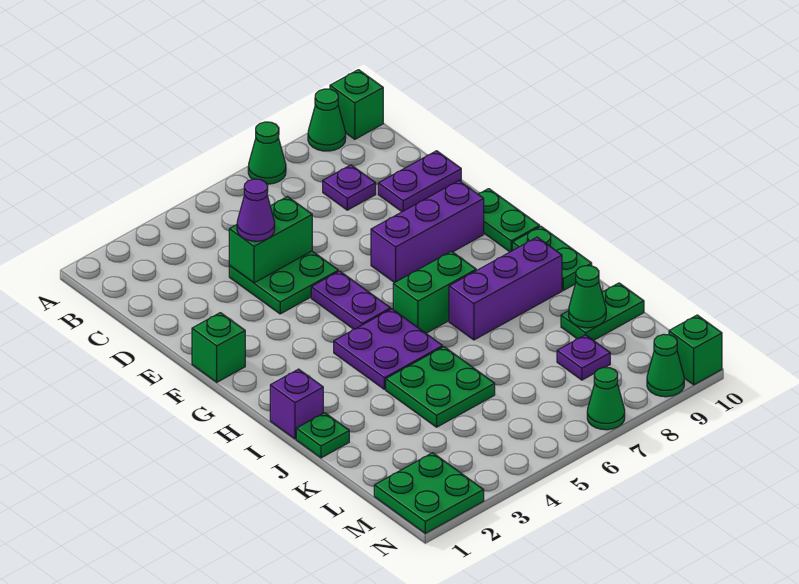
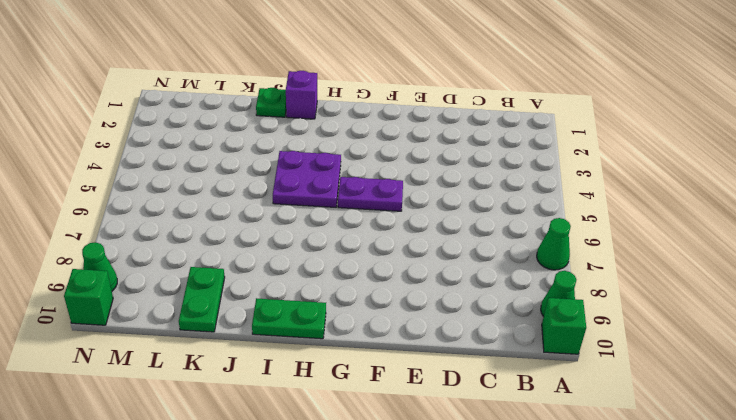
none -> purple 1x1 plate [323,165,376,210]
none -> green 2x2 plate [229,251,338,314]
none -> purple 1x2 plate [378,151,461,212]

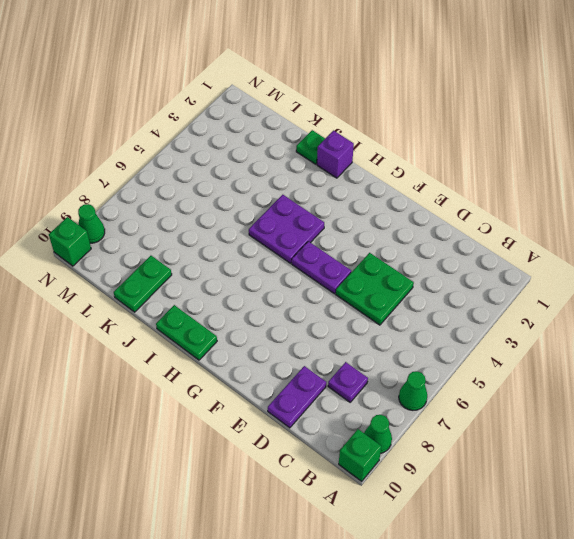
none -> green 1x1 brick [192,313,245,382]
none -> purple 1x3 brick [371,181,484,283]
none -> green 1x2 plate [478,189,540,252]

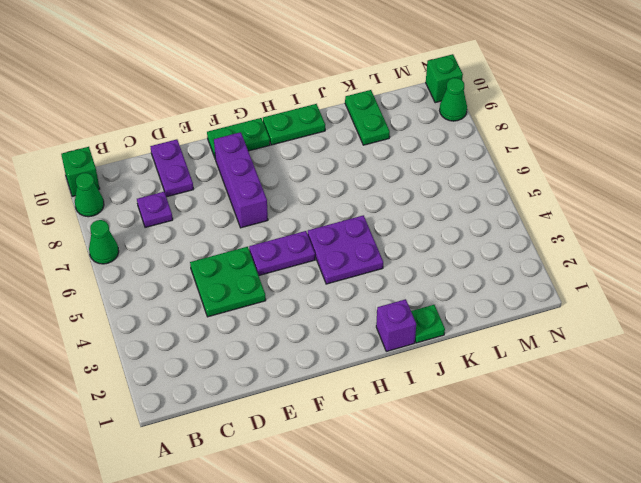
none -> green 1x1 brick [192,313,245,382]
none -> green 1x2 brick [393,251,476,333]
none -> purple 1x3 brick [449,237,562,340]

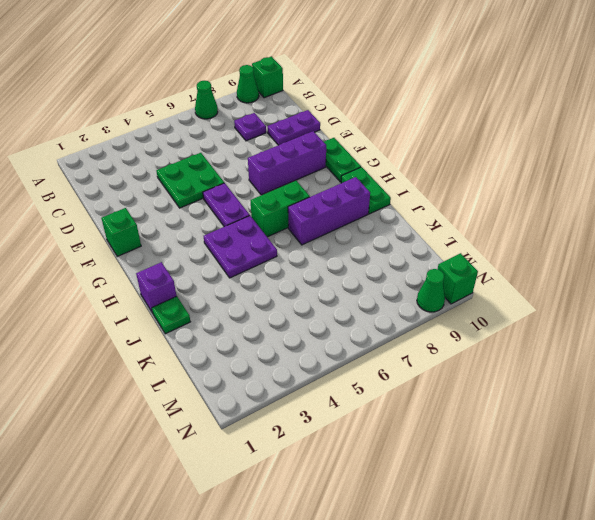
none -> green 2x2 plate [386,347,495,427]
none -> green 1x2 plate [561,283,644,341]
none -> purple 1x1 plate [557,335,610,380]

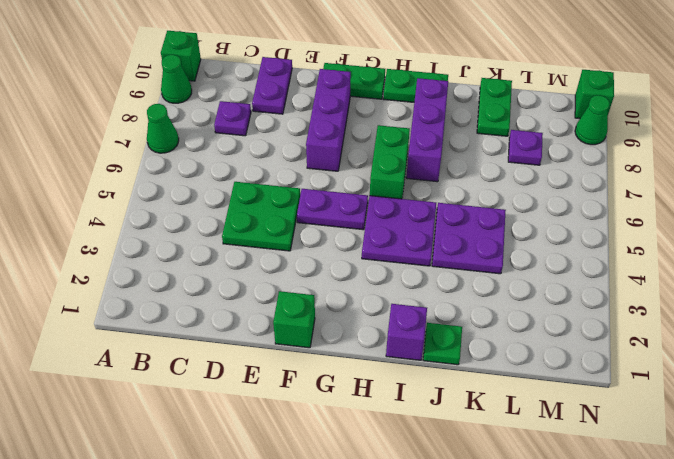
purple 2x2 plate [432,203,506,274] -> green 2x2 plate [386,347,495,427]
none -> green 2x2 plate [374,453,484,533]
none -> green 1x1 cone [587,367,625,430]
none -> green 1x2 brick [229,197,312,283]

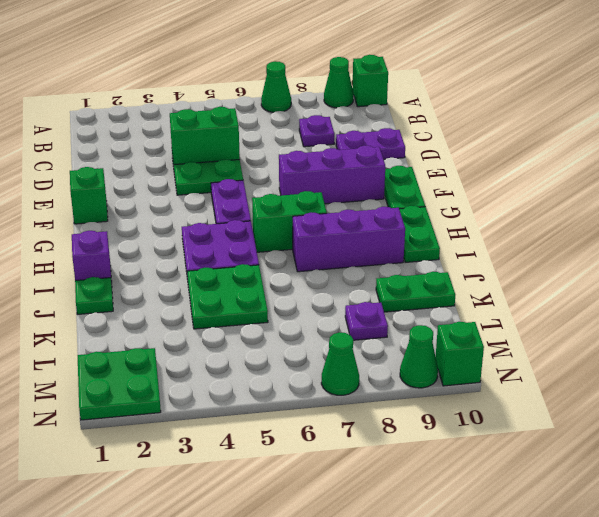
none -> green 1x1 cone [569,266,606,328]
none -> purple 1x1 cone [237,179,275,241]

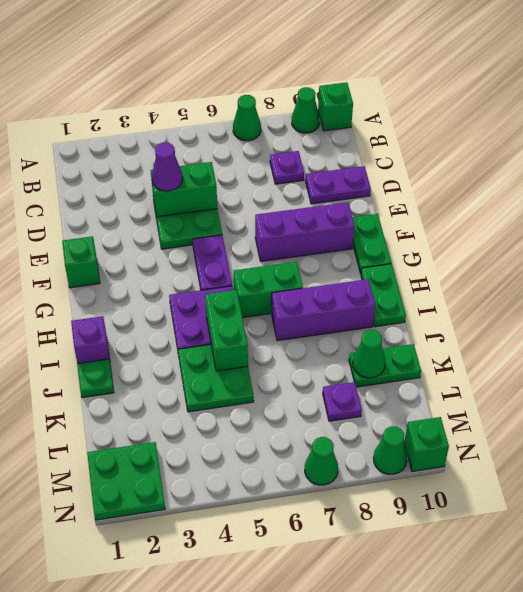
green 1x2 brick [205,290,248,371] -> none

